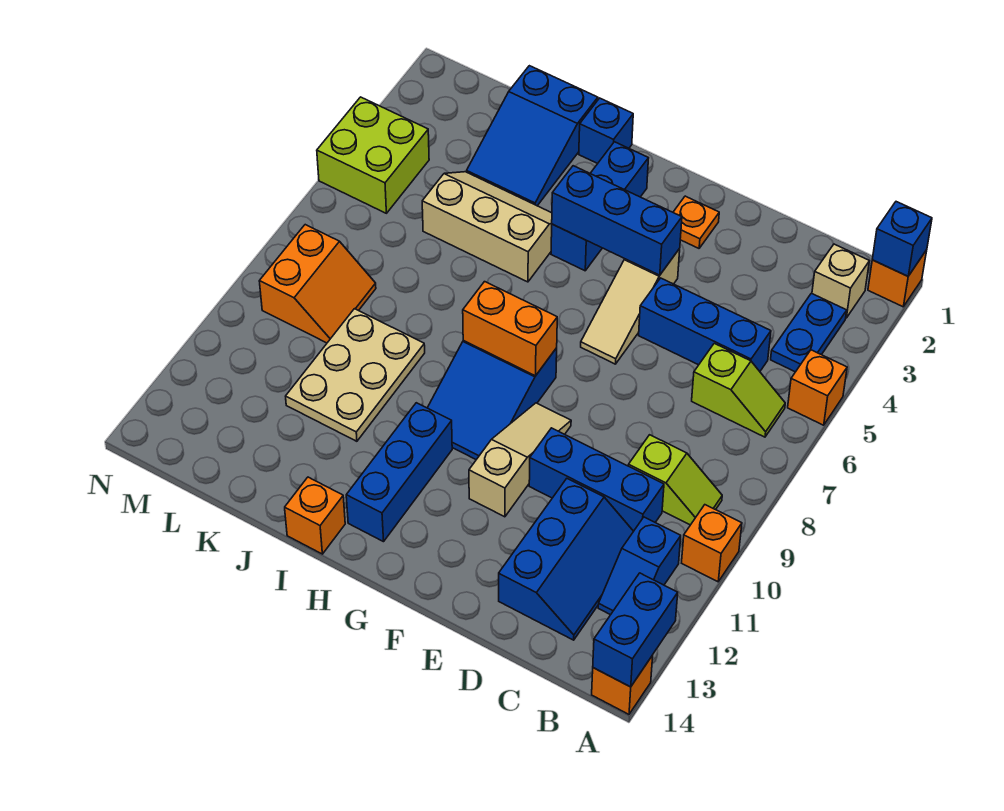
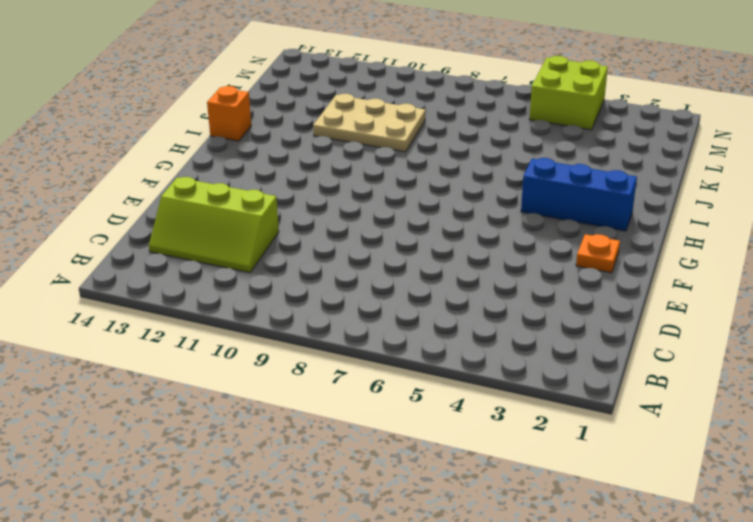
lime 2x3 slope [149,177,279,273] -> blue 2x3 slope [499,479,634,640]
none -> orange 1x1 brick [868,250,927,307]
none -> orange 1x1 brick [788,350,847,425]
none -> orange 1x1 brick [682,505,742,582]

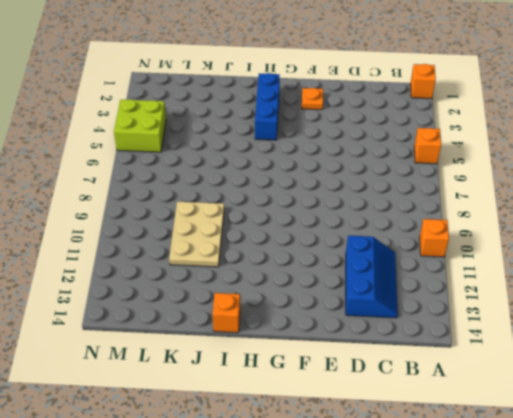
none -> orange 1x1 brick [592,655,653,714]
none -> tan 1x1 brick [812,244,869,318]
none -> blue 1x2 plate [771,293,847,372]

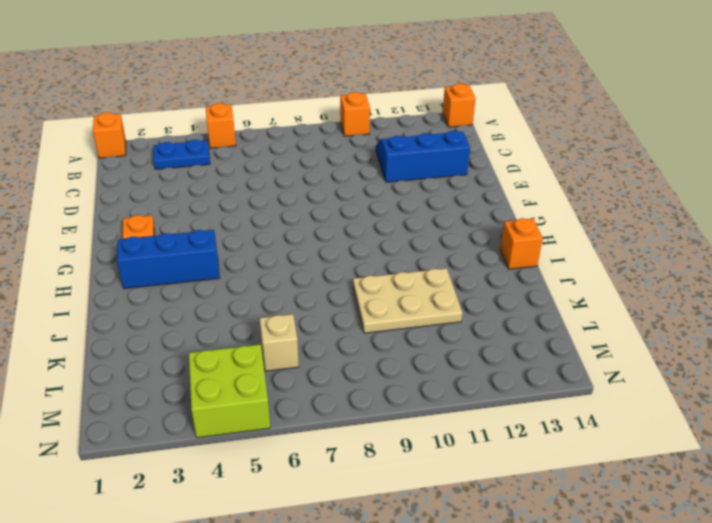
tan 1x1 brick [260,314,299,371] -> tan 1x1 brick moved to [812,244,869,318]
none -> lime 1x2 slope [692,343,785,437]
none -> lime 1x2 slope [628,435,722,525]
none -> blue 1x2 slope [598,517,681,615]

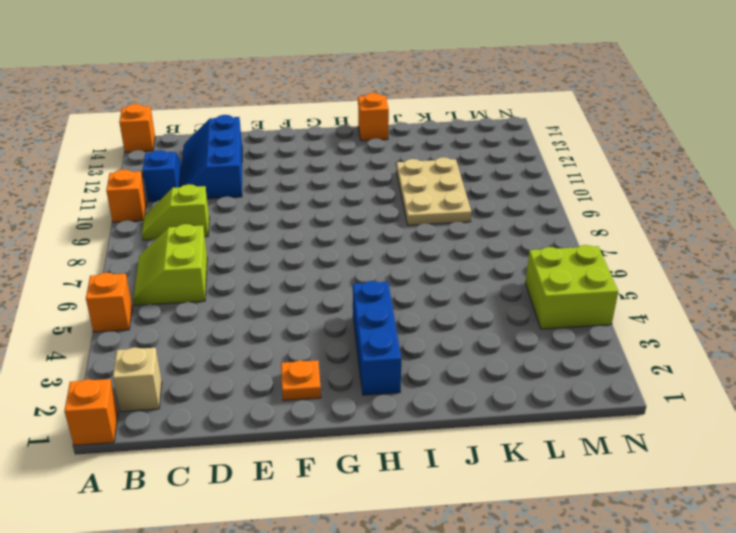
lime 2x2 slope [133,224,207,305] -> lime 1x2 slope [692,343,785,437]
none -> blue 1x2 plate [771,293,847,372]
none -> blue 1x3 brick [639,278,771,371]
none -> blue 1x3 brick [529,428,664,531]

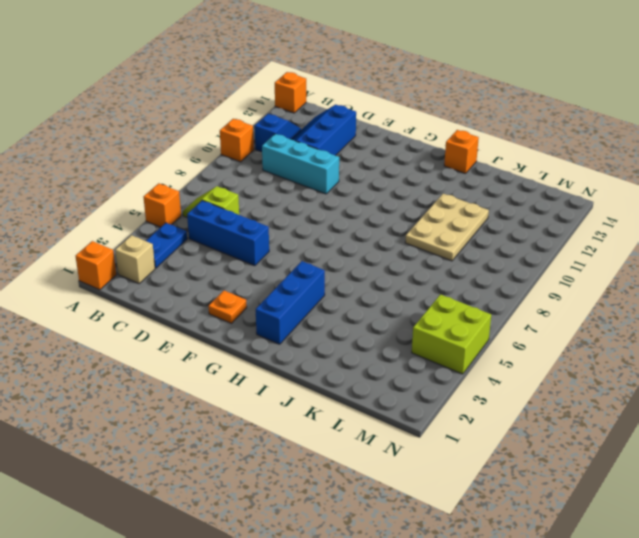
cyan 1x3 brick [262,134,339,194] -> blue 1x3 brick [529,428,664,531]
none -> lime 1x2 slope [628,435,722,525]
none -> tan 1x3 slope [581,249,680,364]
none -> tan 1x3 slope [469,403,571,517]

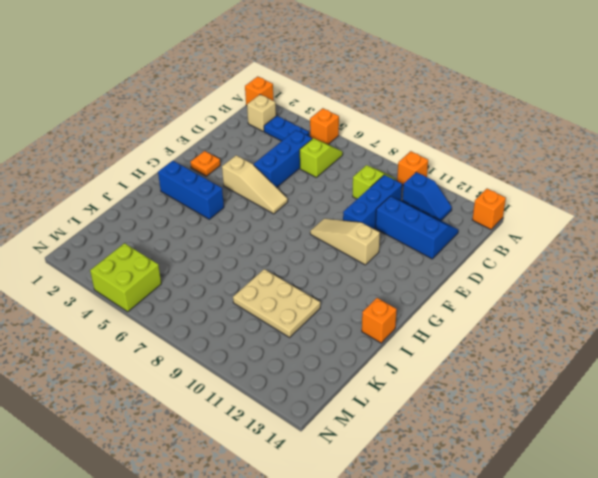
none -> blue 2x3 slope [428,340,557,460]
none -> blue 1x3 brick [346,403,452,542]
none -> blue 1x1 brick [579,98,633,164]

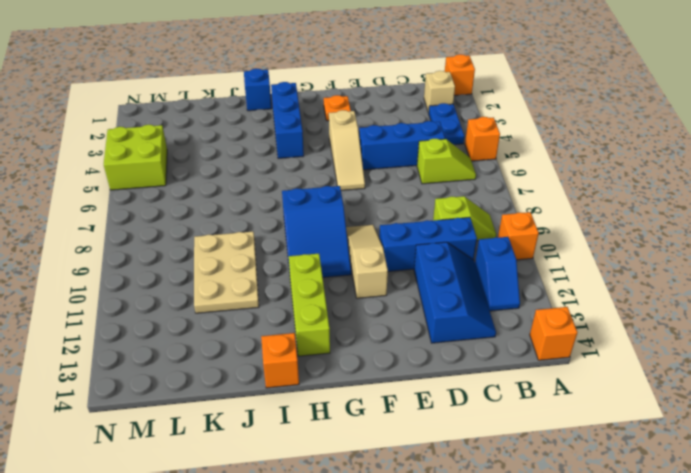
lime 1x3 brick [289,254,330,356] -> blue 1x3 brick [346,403,452,542]
none -> tan 2x3 slope [422,172,552,282]
none -> blue 2x3 slope [467,66,598,206]
none -> orange 2x2 slope [259,225,376,343]

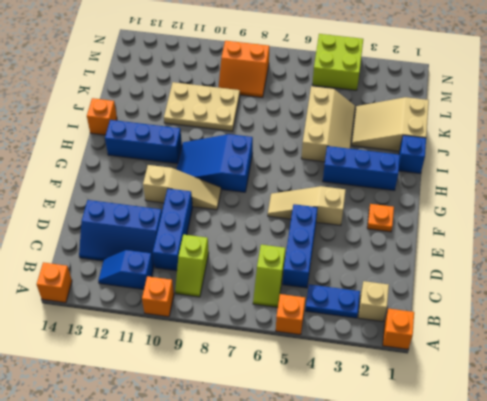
tan 2x3 slope [352,97,429,151] -> blue 2x3 slope [467,66,598,206]
none -> blue 1x1 brick [872,202,932,276]
none -> blue 1x2 brick [593,573,678,687]
none -> blue 1x3 brick [552,166,682,275]

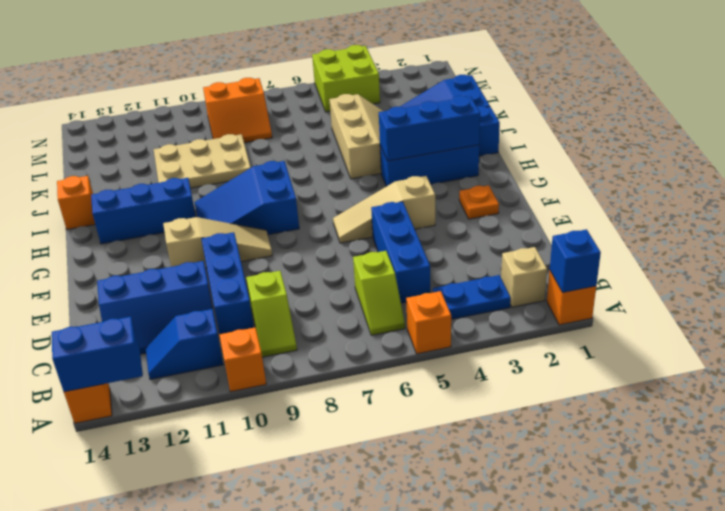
blue 1x3 brick [379,96,480,161] -> blue 1x3 brick turned to [552,166,682,275]
none -> orange 1x2 brick [463,282,557,376]

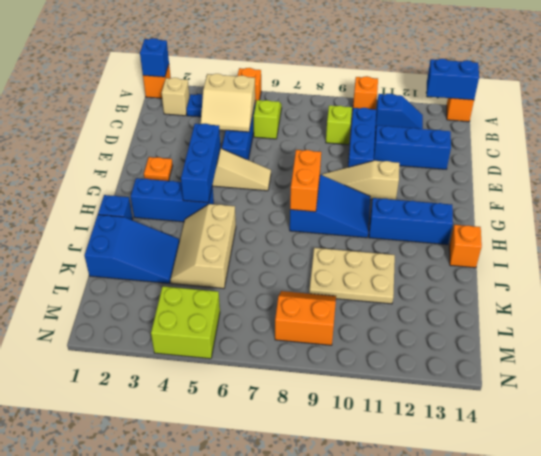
tan 2x2 slope [201,74,255,132] -> none

